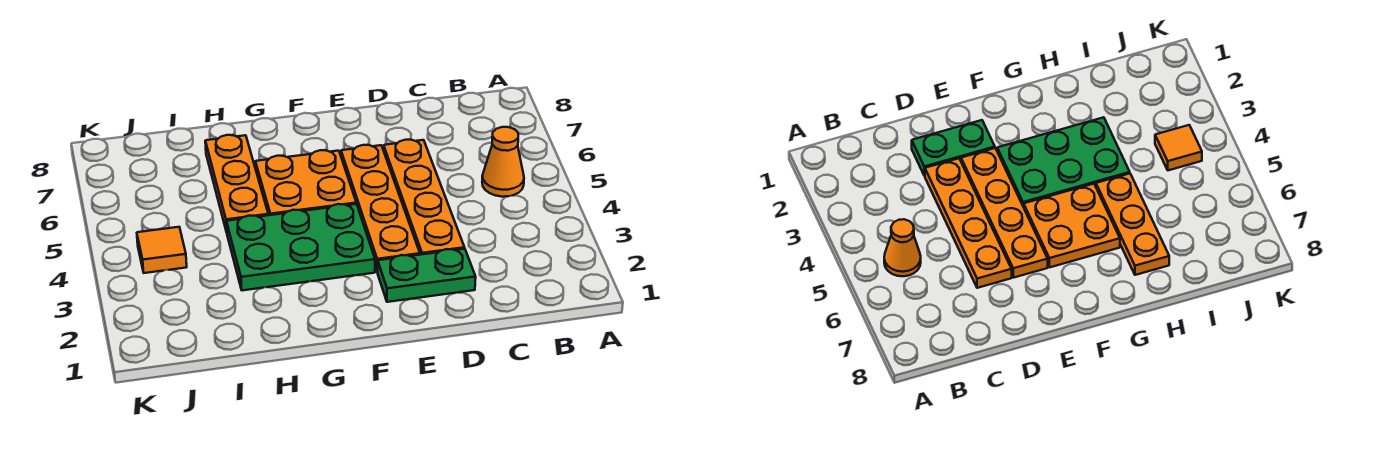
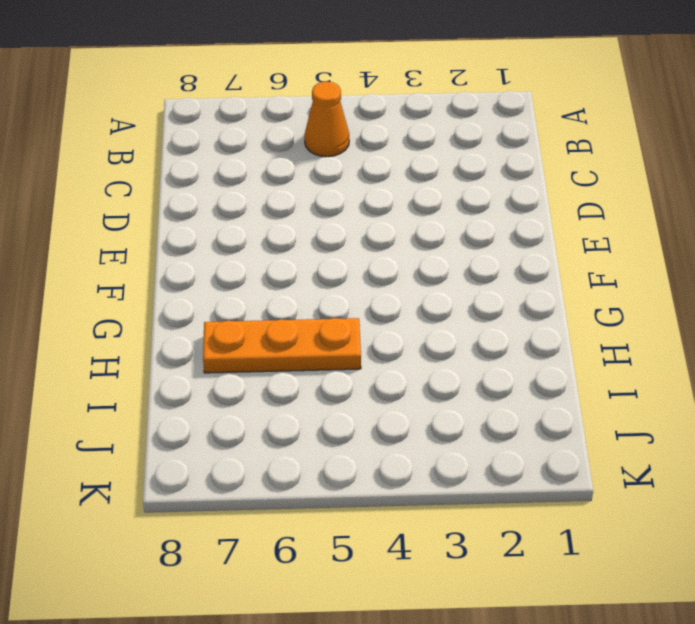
none -> green 1x2 plate [378,249,476,302]
none -> orange 1x4 plate [383,140,465,255]

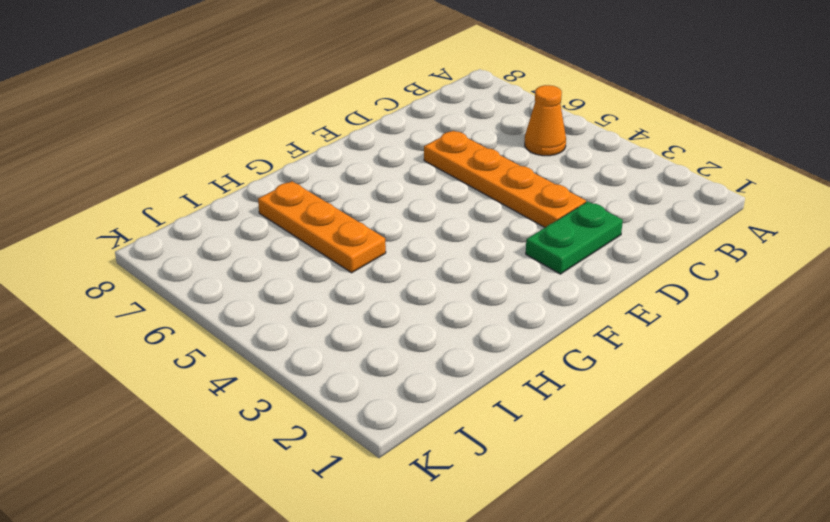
none -> orange 1x4 plate [341,145,420,272]
none -> green 2x3 plate [226,204,375,290]

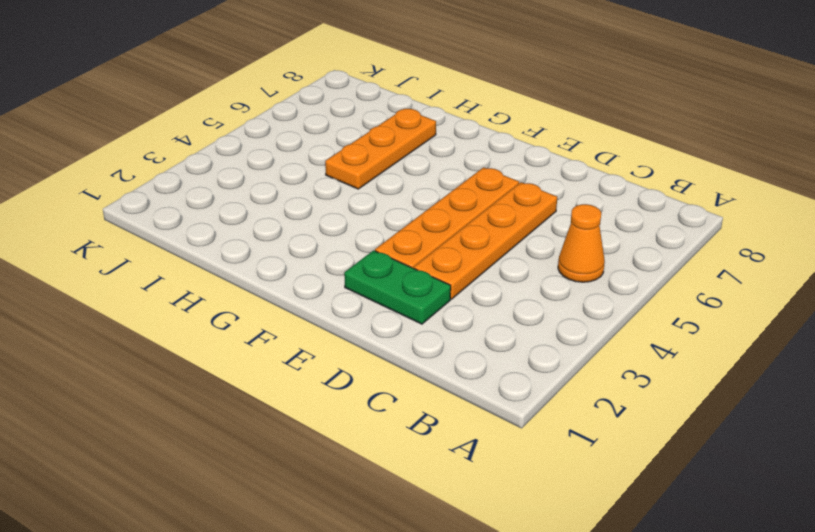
none -> green 2x3 plate [226,204,375,290]
none -> orange 2x2 plate [255,150,356,215]

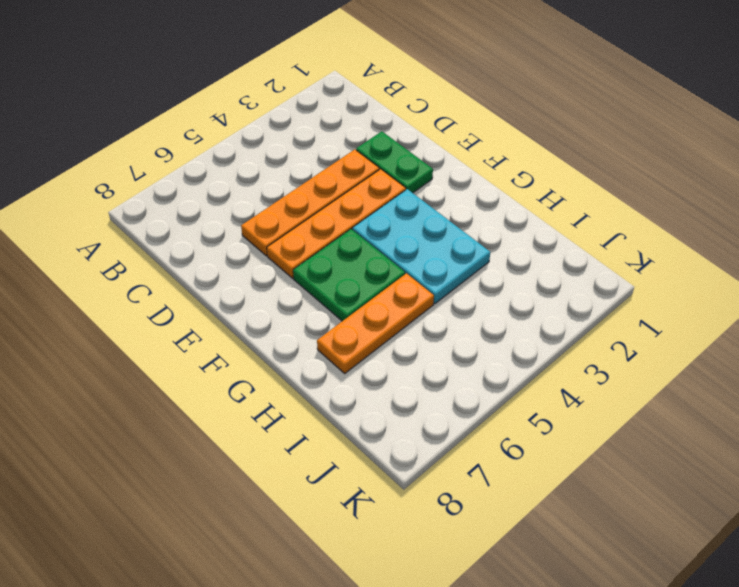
cyan 2x3 plate [352,189,490,304] -> green 2x3 plate [226,204,375,290]
green 2x2 plate [293,229,405,321] -> orange 2x2 plate [255,150,356,215]
none -> orange 1x1 cone [482,127,524,197]
none -> orange 1x1 tile [137,227,187,273]

